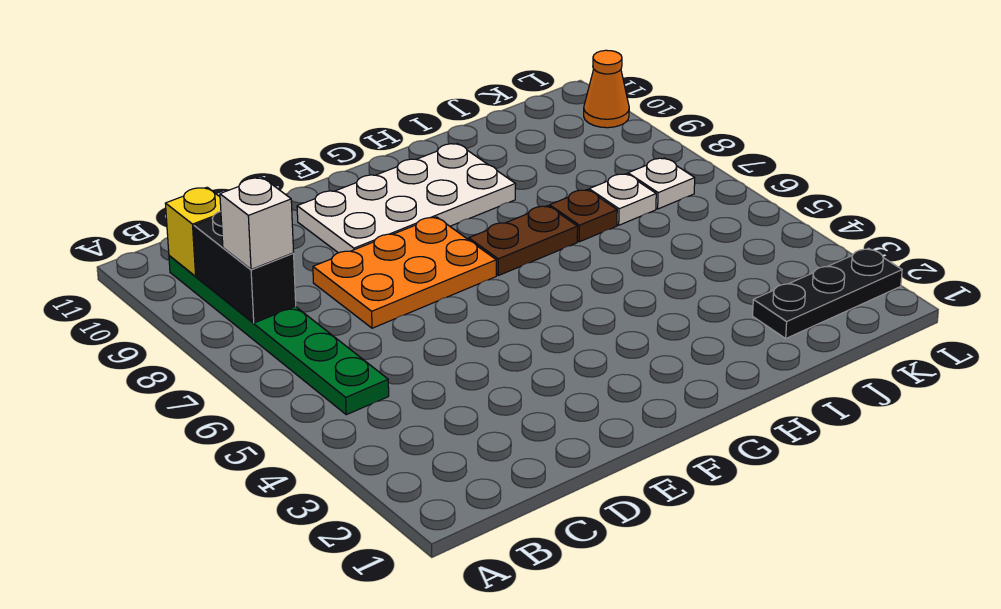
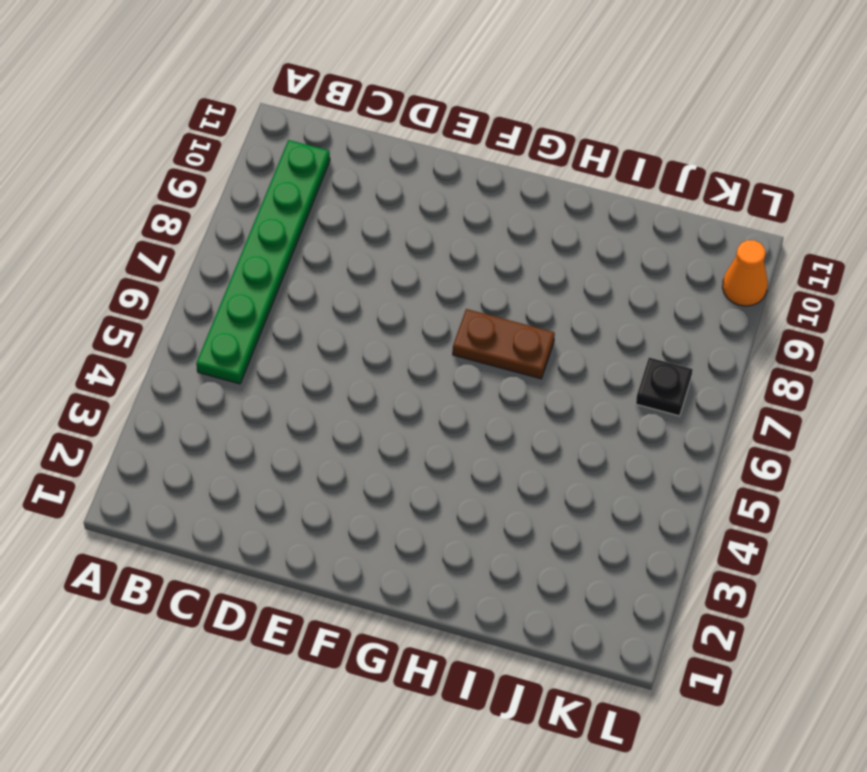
black 1x1 plate [636,357,693,416] -> white 1x1 plate [628,158,695,209]
none -> orange 2x3 plate [313,217,496,328]
none -> white 2x4 plate [297,144,516,253]
none -> brown 1x1 plate [550,190,617,242]

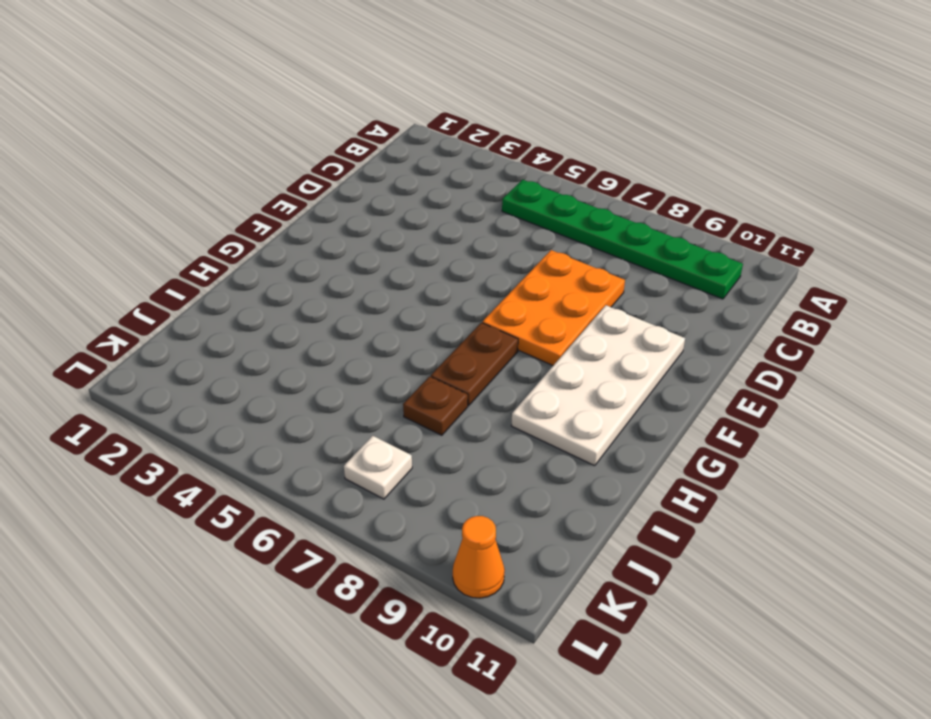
none -> black 1x3 plate [753,248,902,338]
none -> white 1x1 plate [589,174,656,225]
none -> black 1x2 brick [194,211,296,323]

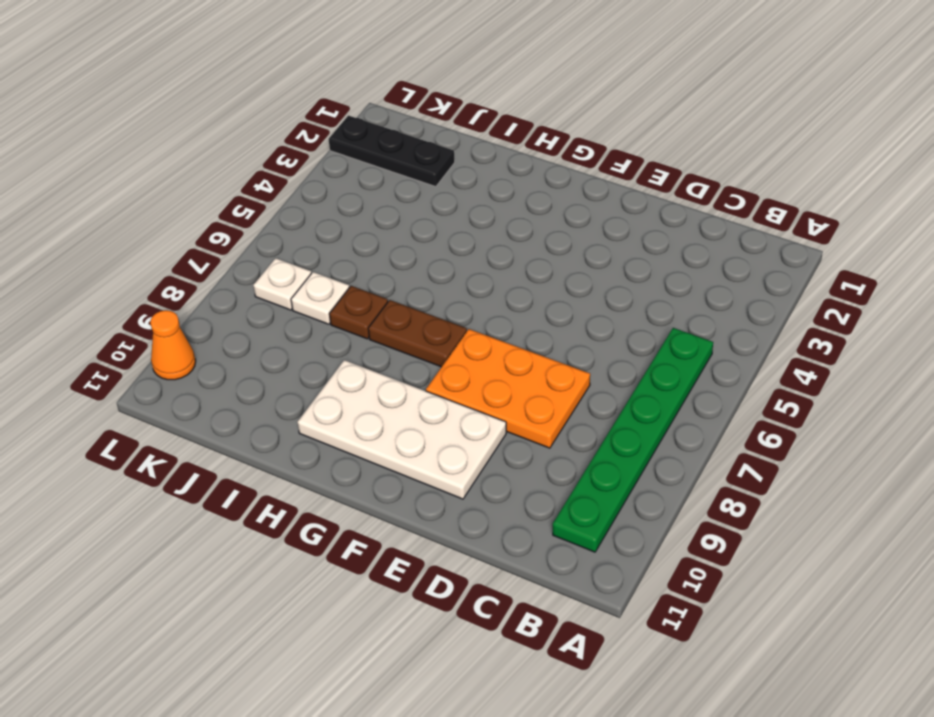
none -> black 1x2 brick [194,211,296,323]
none -> yellow 1x1 brick [165,187,221,276]
none -> white 1x1 brick [220,178,294,270]

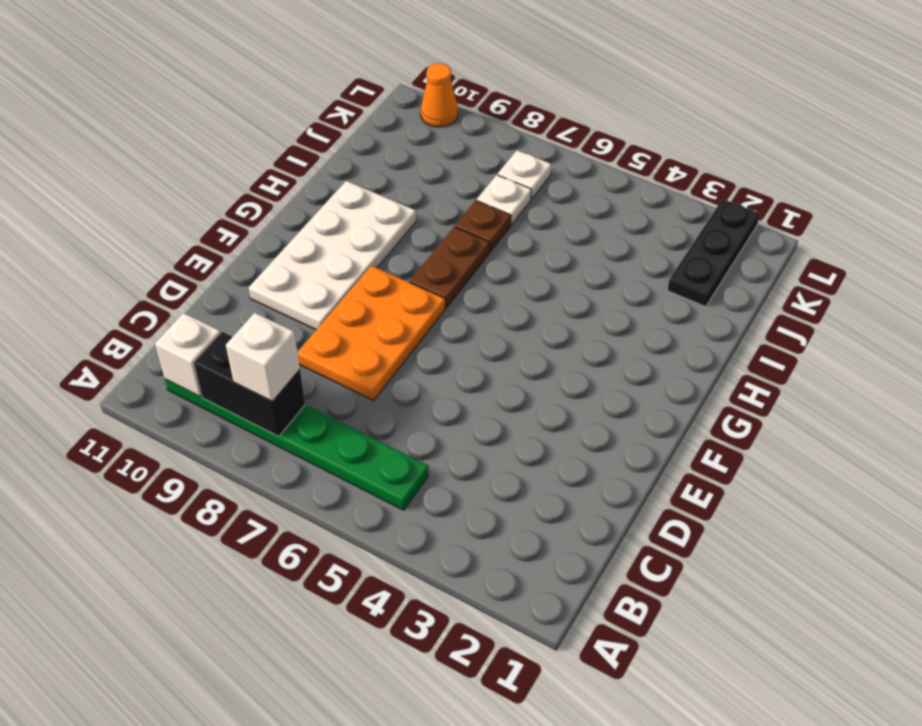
white 1x1 brick [155,313,221,397] -> yellow 1x1 brick [165,187,221,276]

